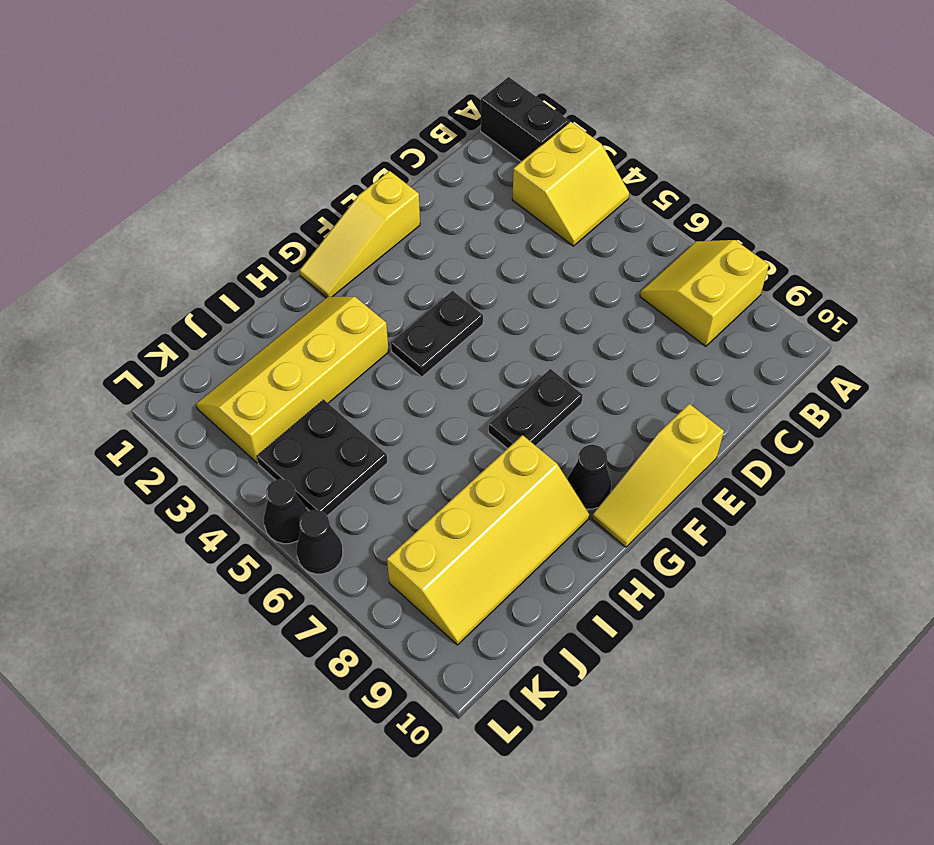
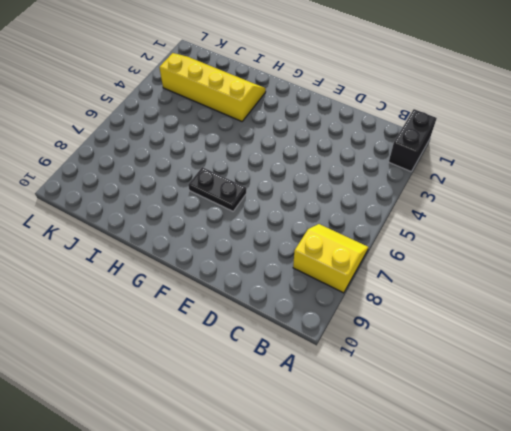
none -> yellow 2x2 slope [512,122,629,246]
none -> yellow 1x3 slope [300,171,420,298]
none -> yellow 1x3 slope [592,404,724,547]

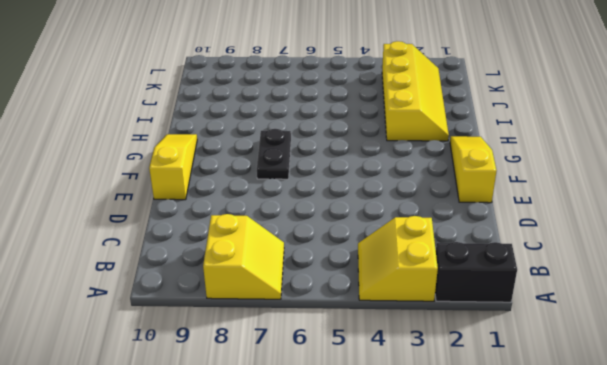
none -> black 1x2 plate [391,291,483,377]
none -> black 1x1 cone [567,445,611,509]
none -> yellow 2x4 slope [387,435,589,645]

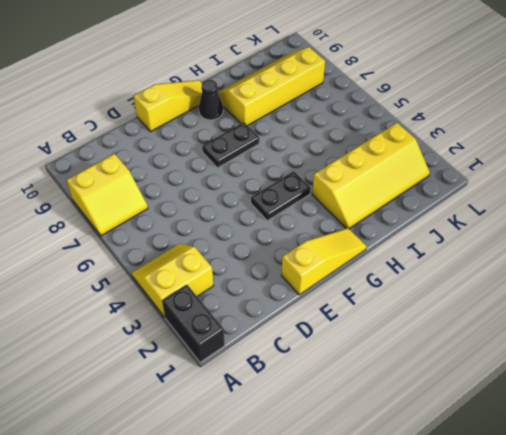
none -> black 2x2 plate [257,400,387,516]
none -> black 1x1 cone [264,479,308,544]
none -> black 1x1 cone [296,510,343,574]

